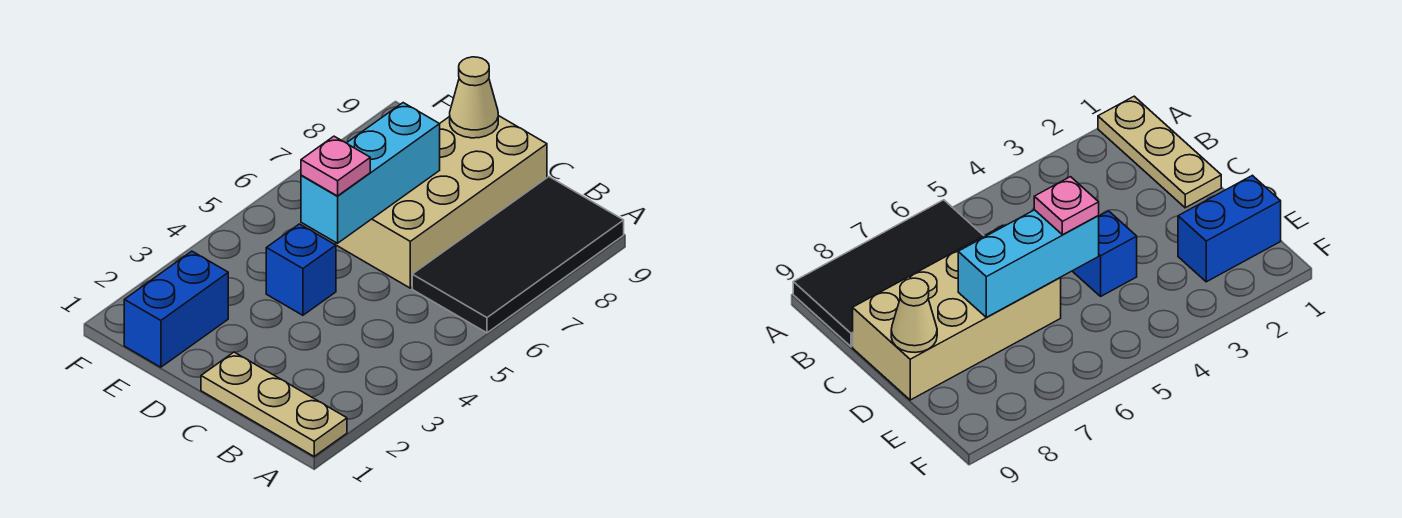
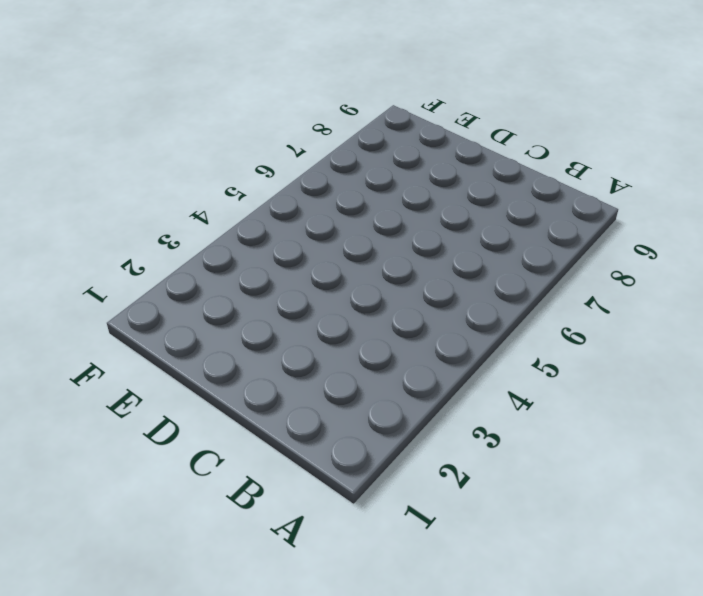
none -> tan 1x3 plate [201,352,347,456]
none -> black 2x4 tile [412,177,624,333]

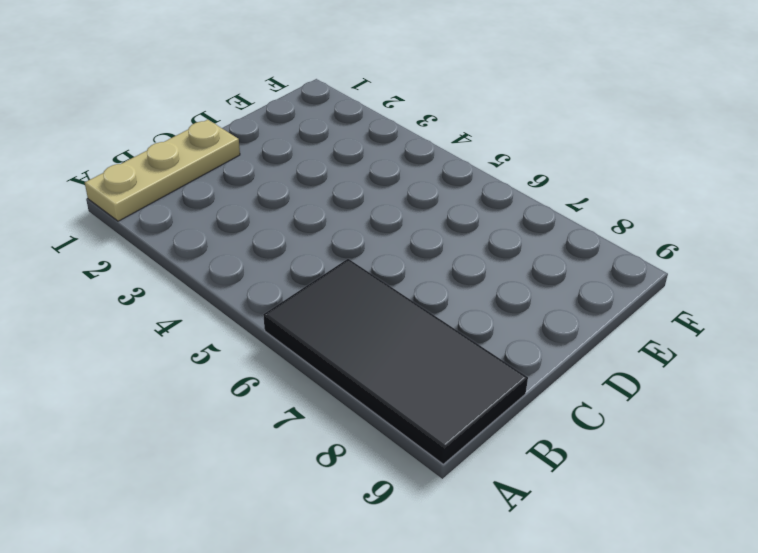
none -> tan 2x4 brick [336,116,547,288]
none -> blue 1x1 brick [266,224,336,315]

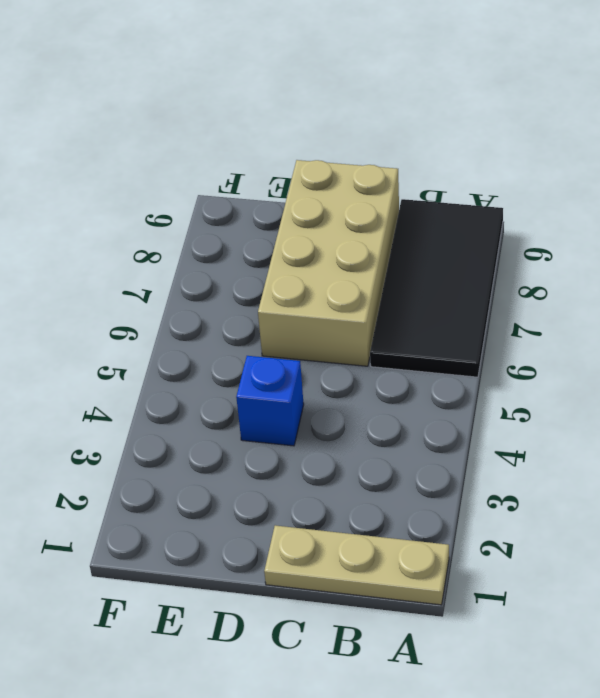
none -> blue 1x2 brick [124,251,228,367]
none -> cyan 1x3 brick [301,103,440,243]

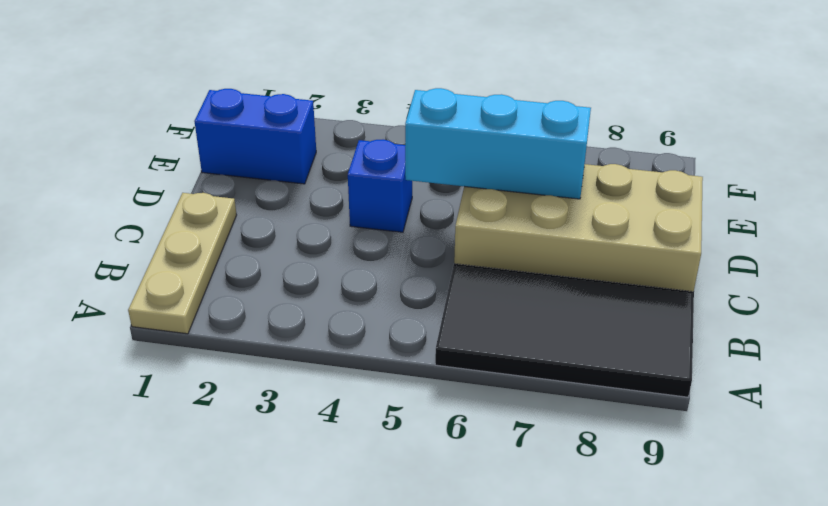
none -> tan 1x1 cone [450,57,498,138]
none -> pink 1x1 plate [301,136,370,196]

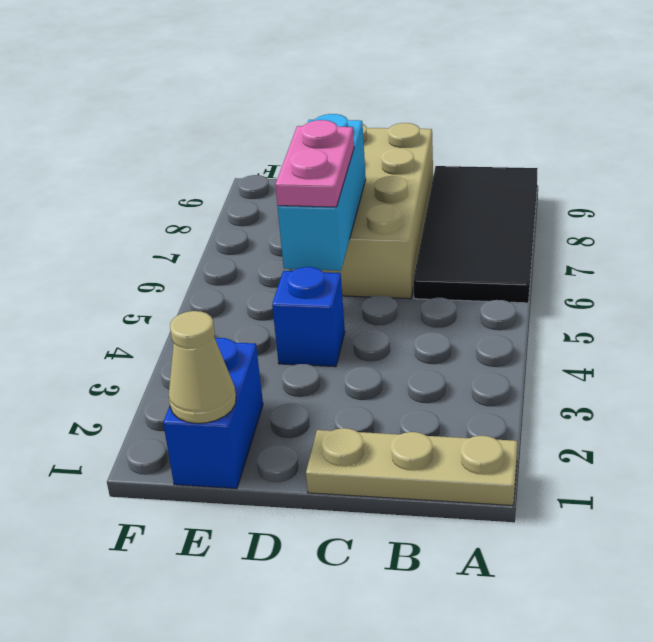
pink 1x2 plate [275,120,354,207] -> pink 1x1 plate [301,136,370,196]
tan 1x1 cone [169,311,236,423] -> tan 1x1 cone moved to [450,57,498,138]

